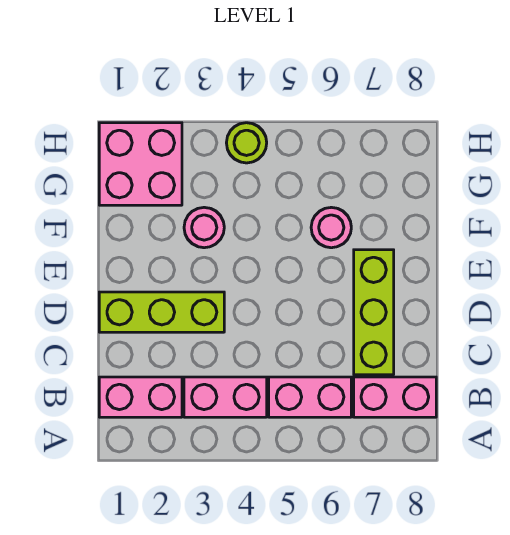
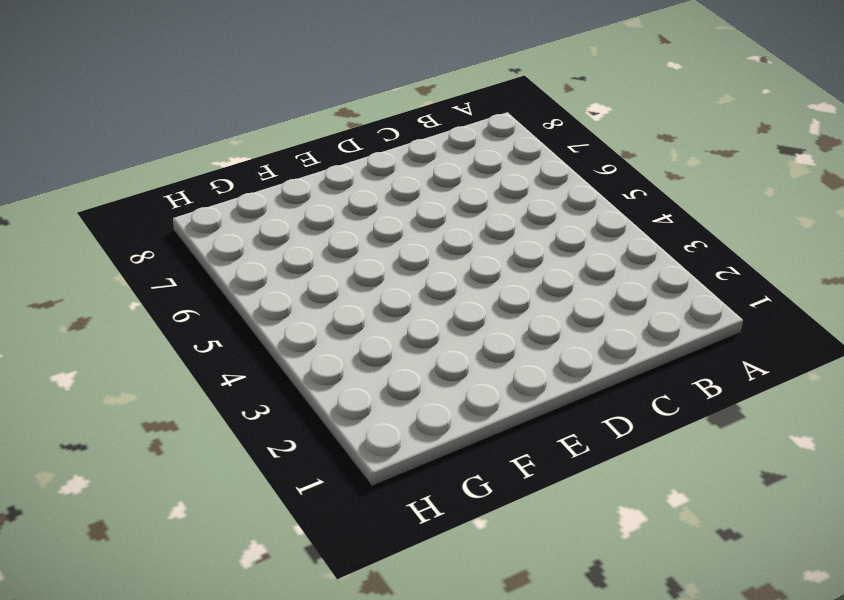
none -> pink 1x2 brick [99,377,182,417]
none -> pink 1x2 brick [184,377,267,417]

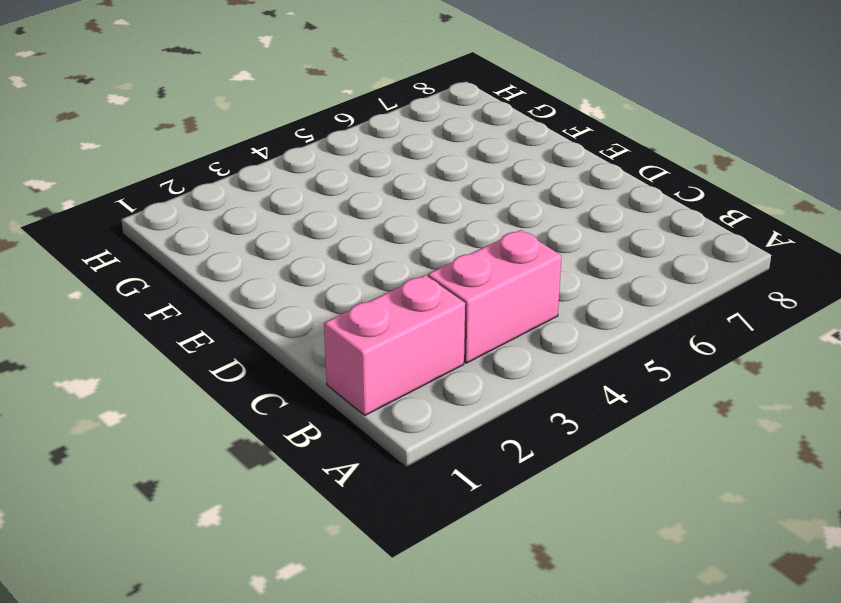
none -> pink 1x2 brick [269,377,351,417]
none -> pink 1x2 brick [354,377,436,417]

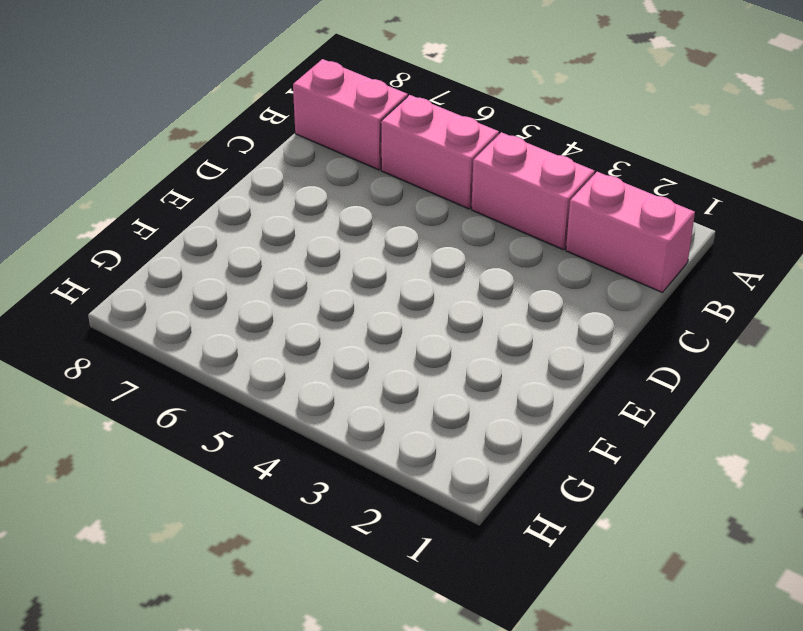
none -> lime 1x3 brick [354,250,394,375]
none -> lime 1x3 brick [99,292,224,332]

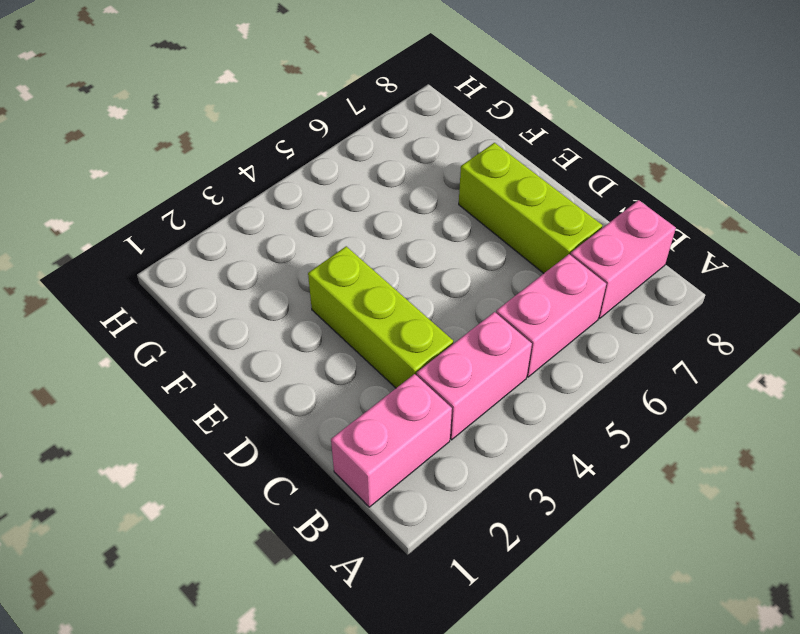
lime 1x3 brick [308,246,453,388] -> lime 1x3 brick turned to [99,292,224,332]
none -> pink 1x1 round brick [184,207,224,248]
none -> pink 1x1 round brick [311,207,351,248]

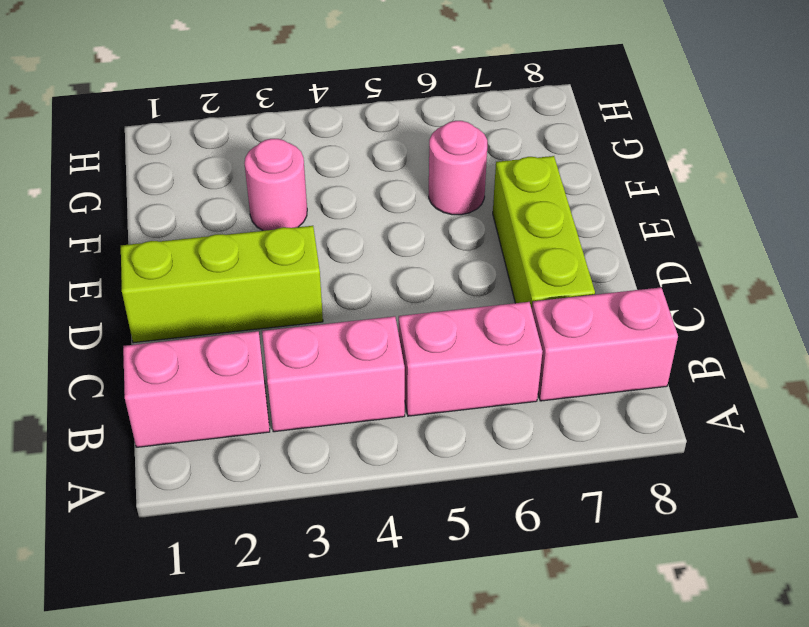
none -> pink 2x2 brick [99,123,182,205]
none -> lime 1x1 round brick [226,123,267,163]

